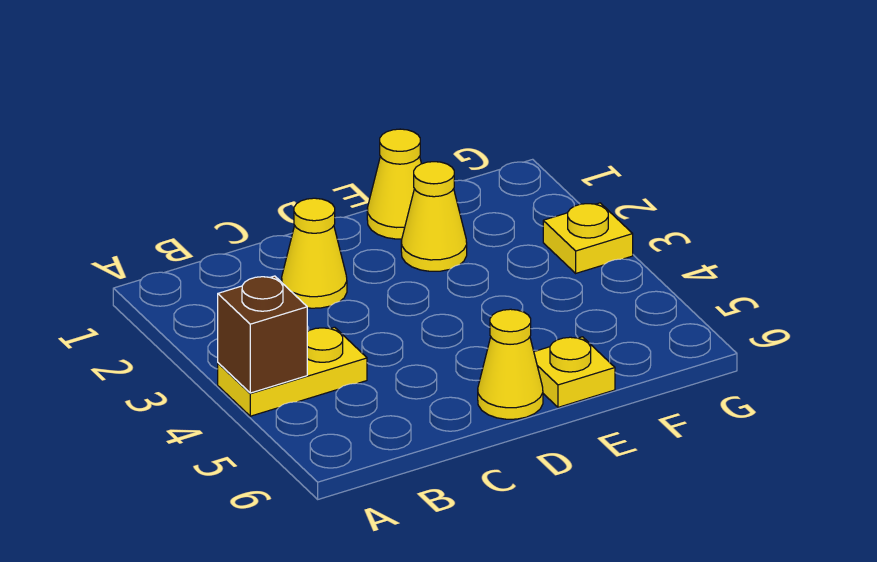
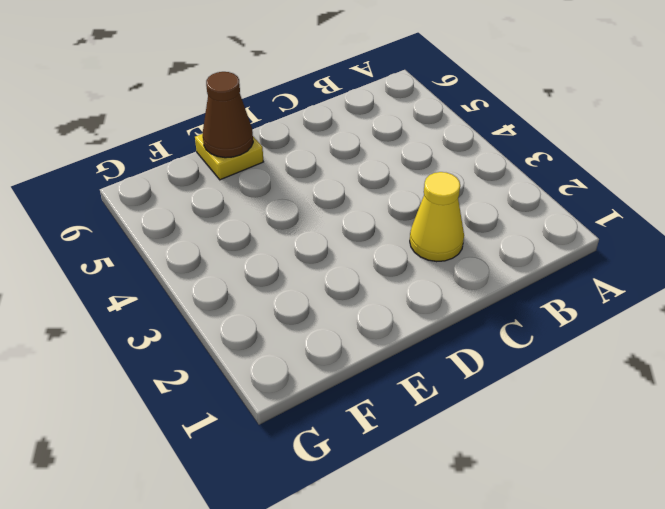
brown 1x1 cone [203,72,253,158] -> none
none -> yellow 1x2 plate [218,327,367,416]
none -> yellow 1x1 cone [478,309,543,419]

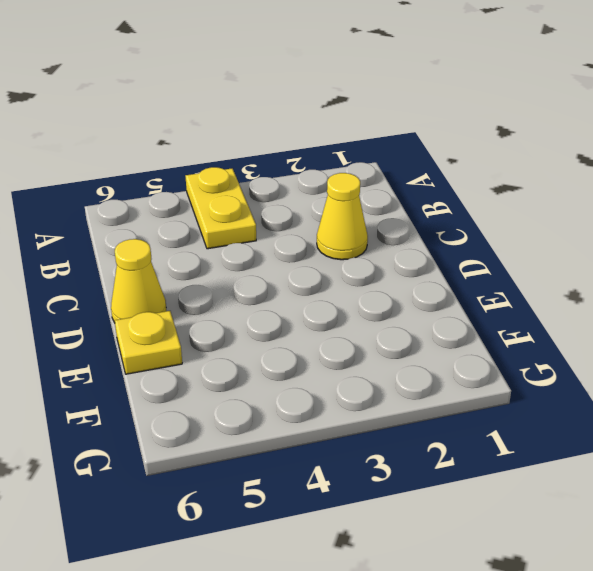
none -> yellow 1x1 cone [367,129,421,239]
none -> yellow 1x1 cone [401,162,467,271]

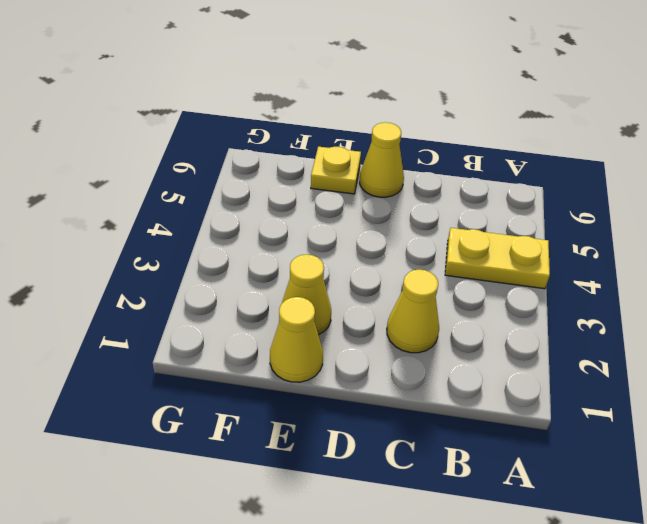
none -> yellow 1x1 plate [543,203,633,273]
none -> brown 1x1 brick [218,276,307,393]

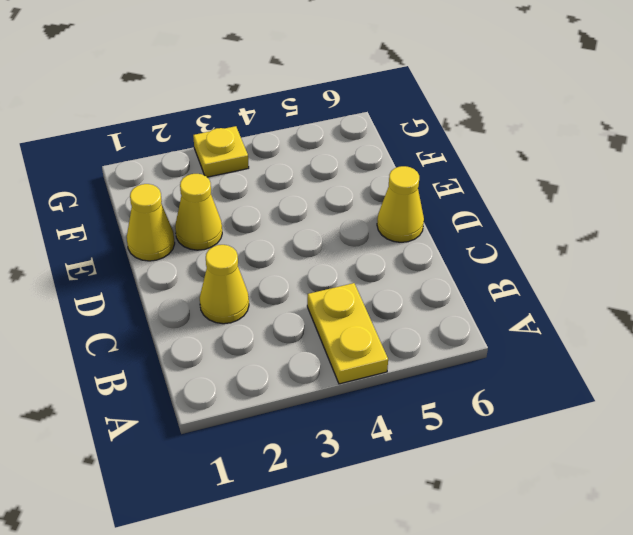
none -> yellow 1x1 plate [534,337,615,407]
none -> brown 1x1 brick [218,276,307,393]

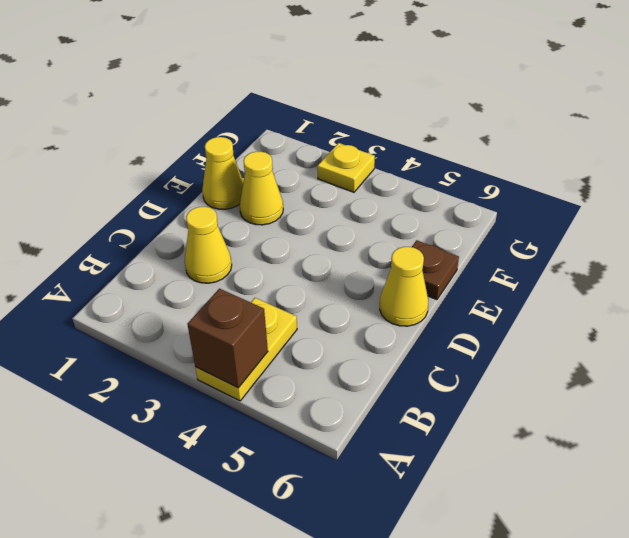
brown 1x1 plate [412,240,459,300] -> yellow 1x1 plate [534,337,615,407]

